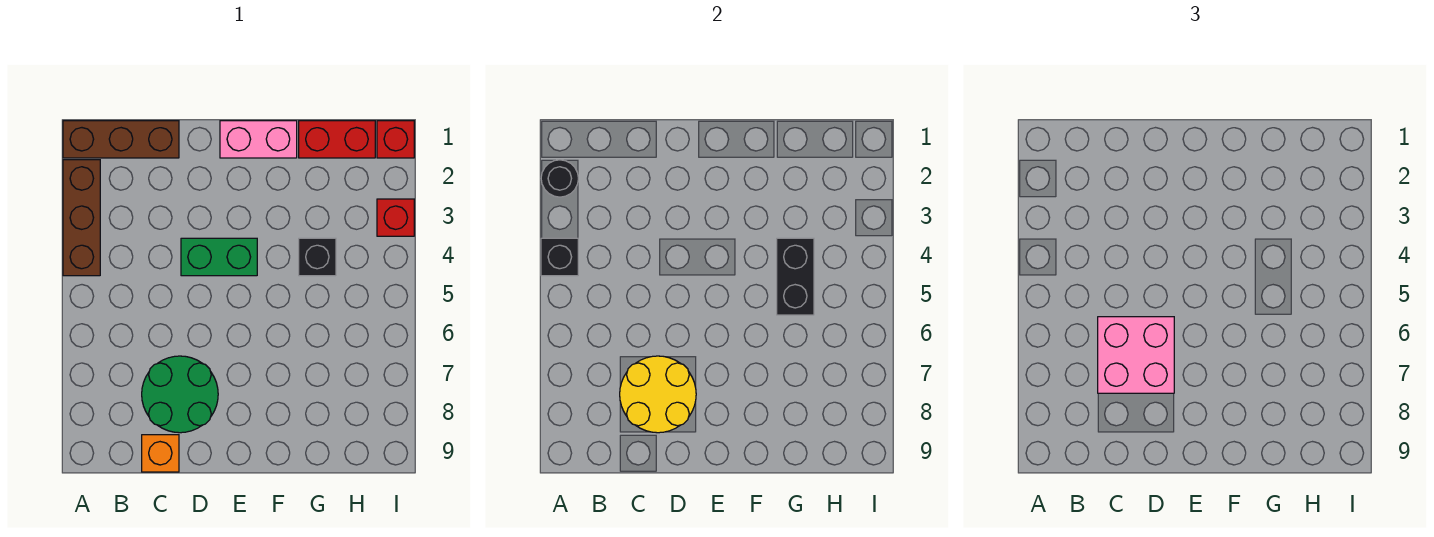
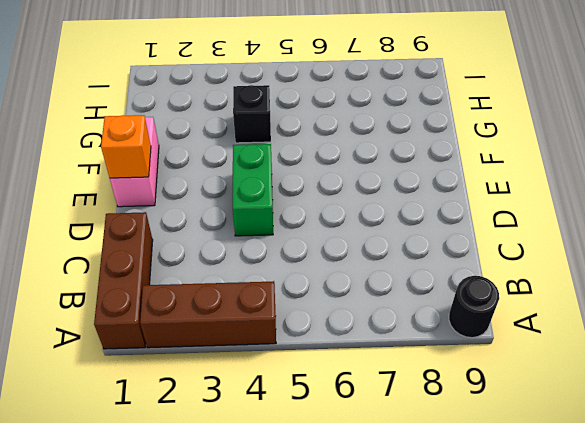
black 1x1 round brick [449,276,499,338] -> black 1x1 round brick moved to [541,160,578,197]
orange 1x1 brick [101,115,151,178] -> orange 1x1 brick moved to [142,435,179,472]
none -> green 2x2 round brick [142,356,218,433]
none -> red 1x2 brick [299,121,375,158]
none -> red 1x1 brick [377,121,414,158]

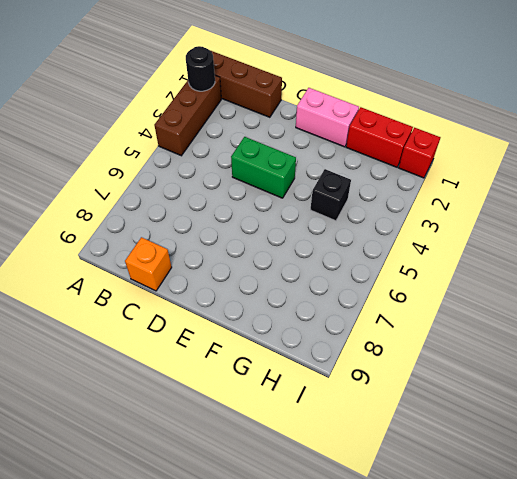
none -> green 2x2 round brick [142,356,218,433]
none -> red 1x1 brick [377,199,414,236]
none -> black 1x1 brick [541,238,578,276]

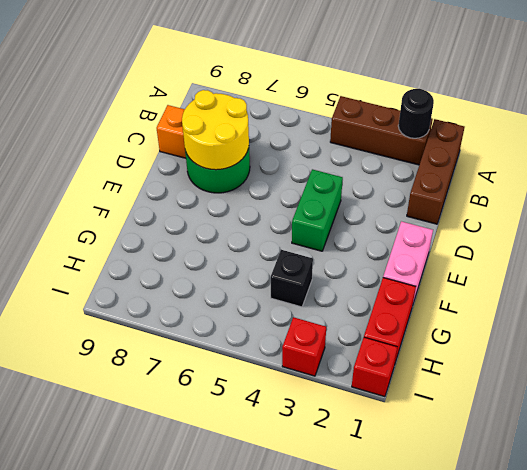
none -> black 1x1 brick [541,238,578,276]
none -> black 1x2 brick [777,238,814,315]
none -> pink 2x2 brick [1098,317,1174,393]

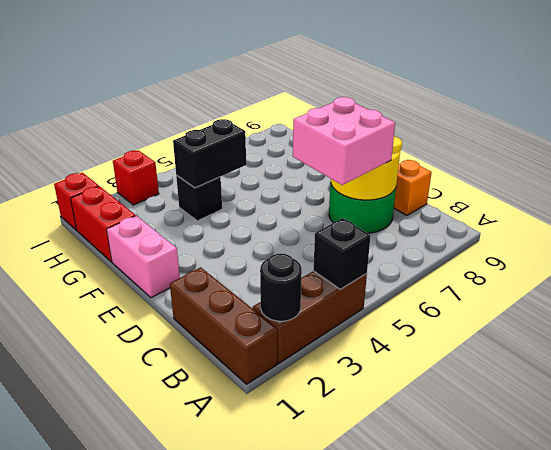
none -> green 1x2 brick [181,238,257,276]

